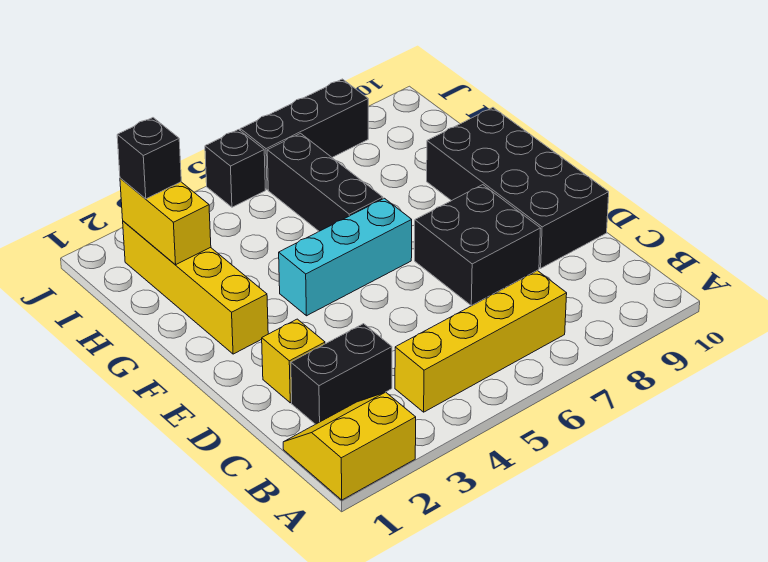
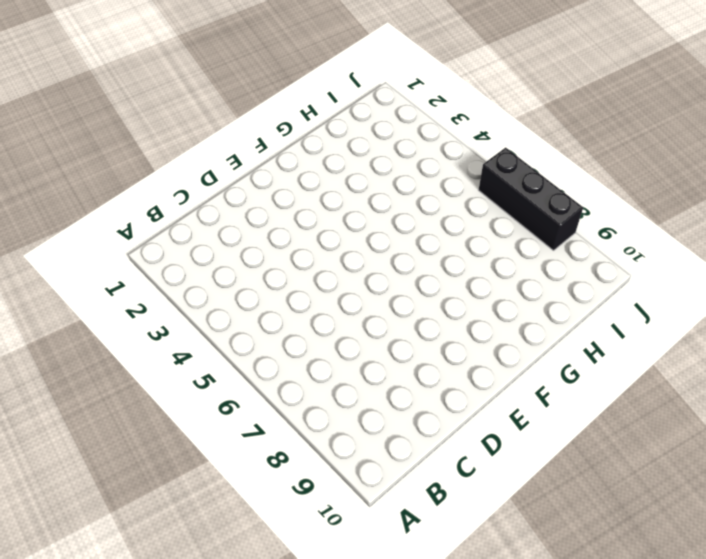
none -> yellow 2x2 slope [283,392,416,500]
none -> yellow 1x4 brick [395,271,567,412]
none -> black 1x2 brick [291,324,392,424]

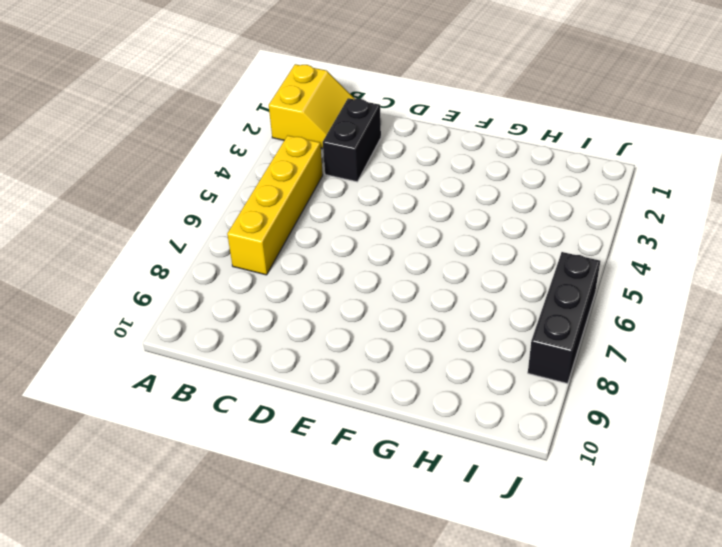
none -> yellow 1x1 brick [262,319,325,403]
none -> black 2x2 brick [415,185,541,306]
none -> black 2x4 brick [427,108,609,268]

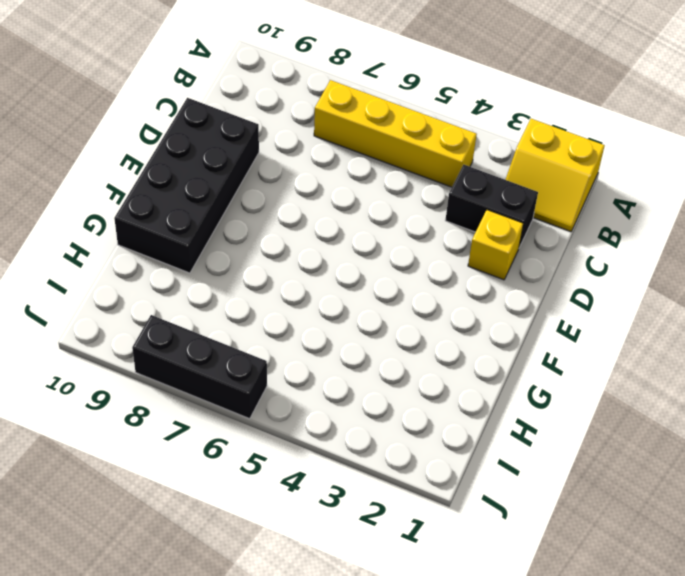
none -> black 2x2 brick [415,185,541,306]
none -> yellow 1x4 brick [123,221,268,354]
none -> cyan 1x3 brick [279,198,412,316]

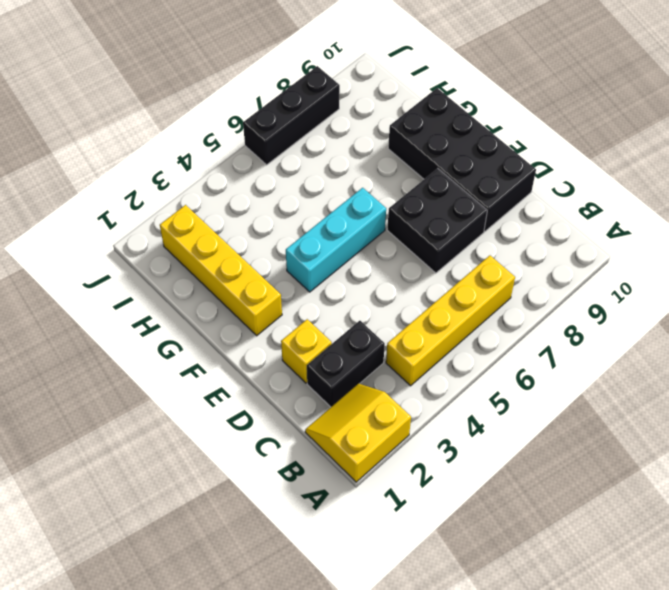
none -> black 1x3 brick [267,133,383,231]
none -> black 1x1 brick [205,130,265,207]
none -> yellow 1x2 brick [120,178,211,265]

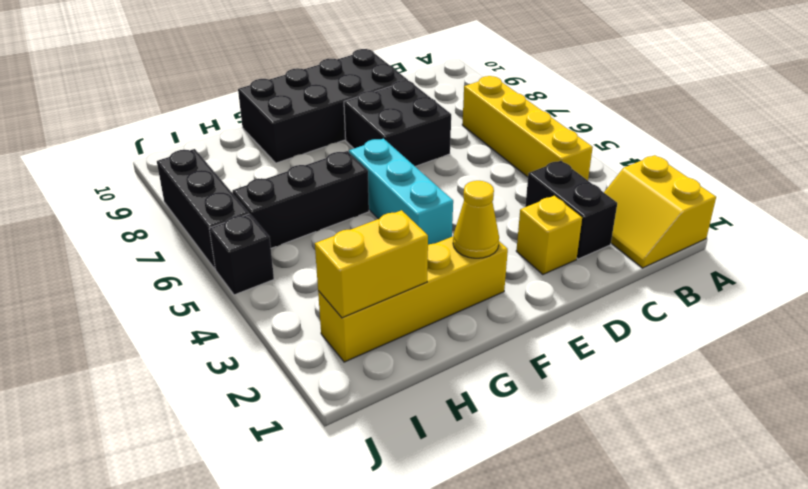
yellow 1x1 cone [453,181,499,258] -> none
none -> black 1x1 brick [117,118,181,199]

